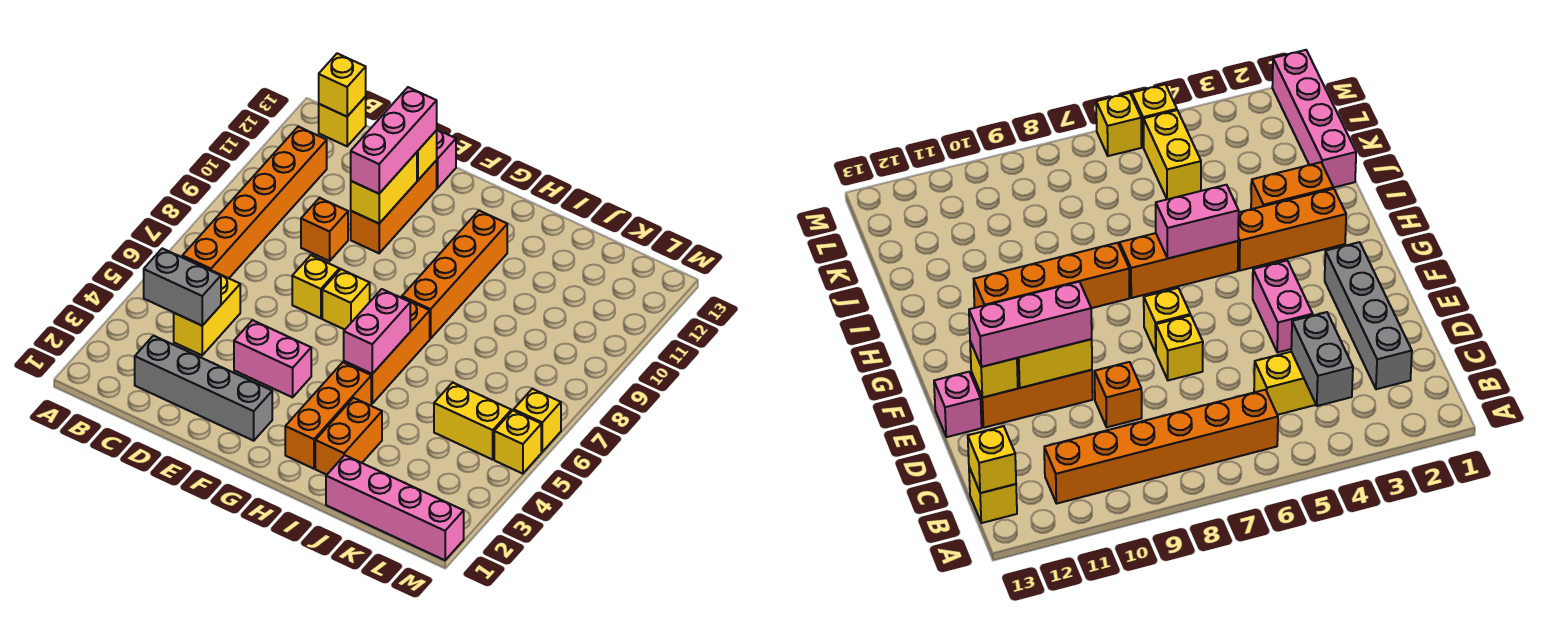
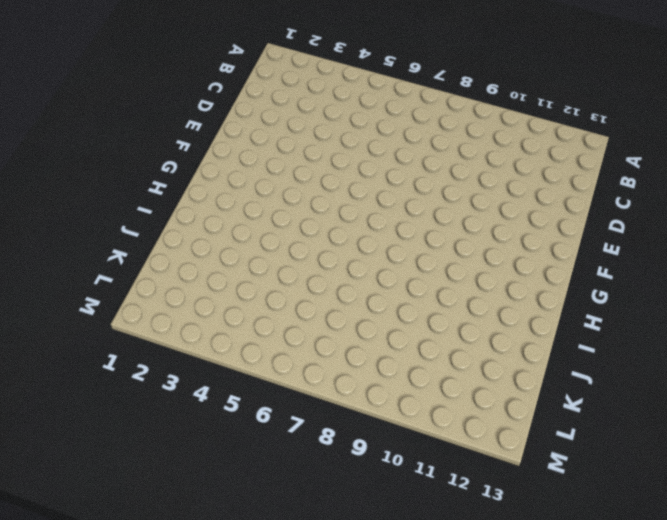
none -> orange 1x6 brick [182,127,327,278]
none -> yellow 1x1 brick [319,97,366,146]
none -> grey 1x4 brick [135,336,272,441]

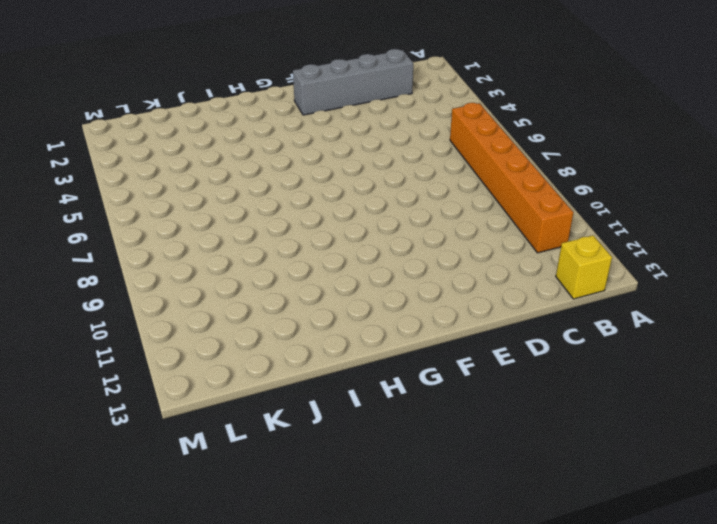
none -> yellow 1x2 brick [174,271,240,355]
none -> orange 1x1 brick [301,198,348,261]
none -> pink 1x2 brick [234,320,311,397]

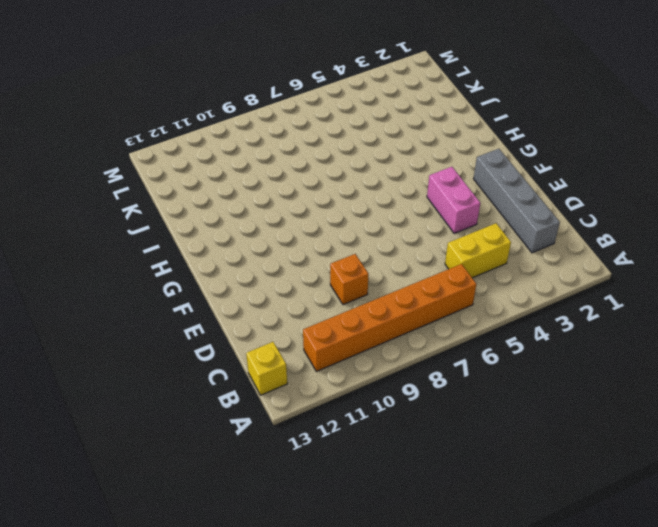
none -> yellow 1x1 brick [292,255,339,318]
none -> orange 1x3 brick [351,160,437,253]
none -> pink 1x1 brick [437,130,456,188]

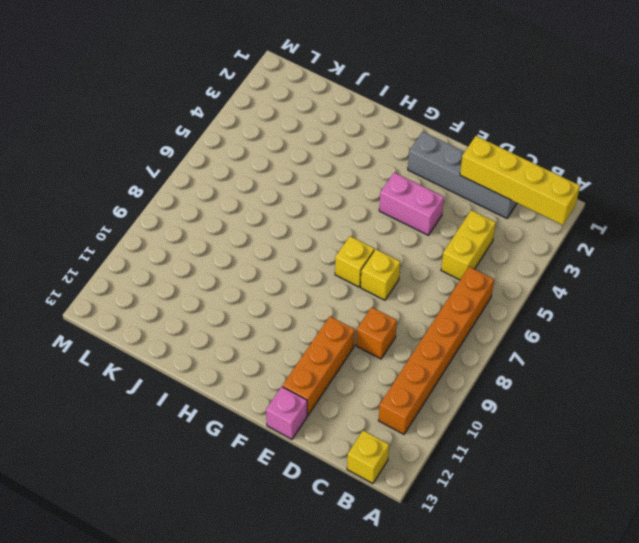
yellow 1x4 brick [460,136,580,225] -> none
none -> orange 1x3 brick [285,362,371,469]
none -> orange 1x3 brick [344,297,430,403]
none -> orange 1x4 brick [402,211,507,339]

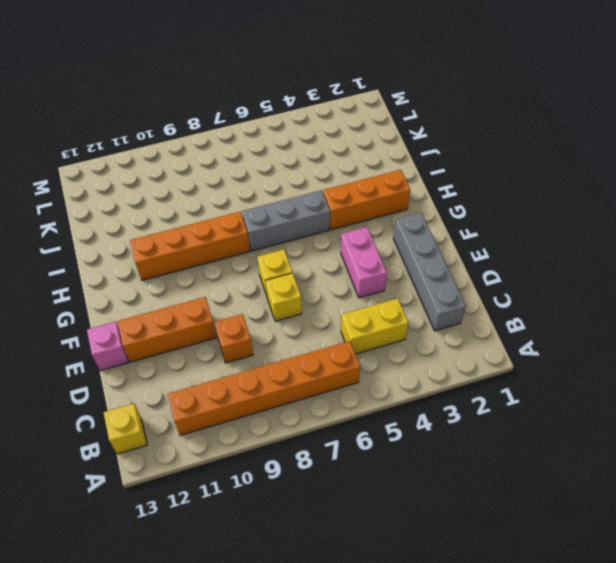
grey 1x3 brick [242,190,330,251] -> orange 1x3 brick [344,297,430,403]
none -> orange 1x2 brick [315,398,382,475]
none -> pink 1x4 brick [326,455,464,560]
none -> yellow 1x2 brick [434,382,511,460]

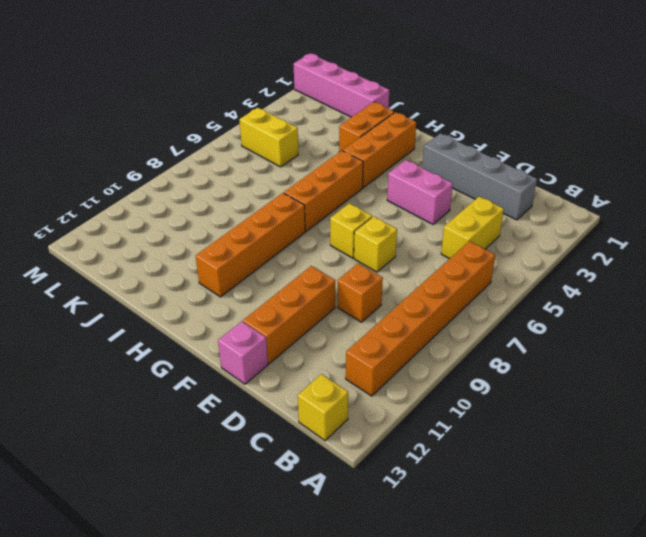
none -> yellow 1x1 brick [494,411,541,474]
none -> yellow 1x1 brick [514,389,561,452]
none -> grey 1x2 brick [144,248,221,326]

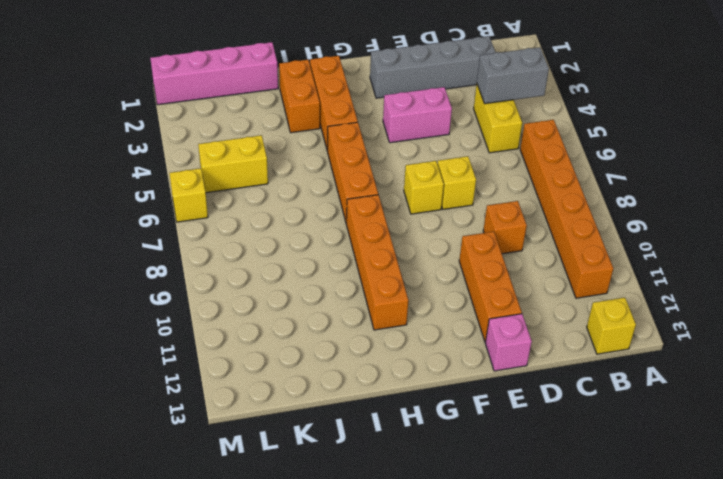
none -> yellow 1x1 brick [494,411,541,474]
none -> yellow 1x1 brick [319,53,366,117]
none -> yellow 1x2 brick [351,152,417,224]

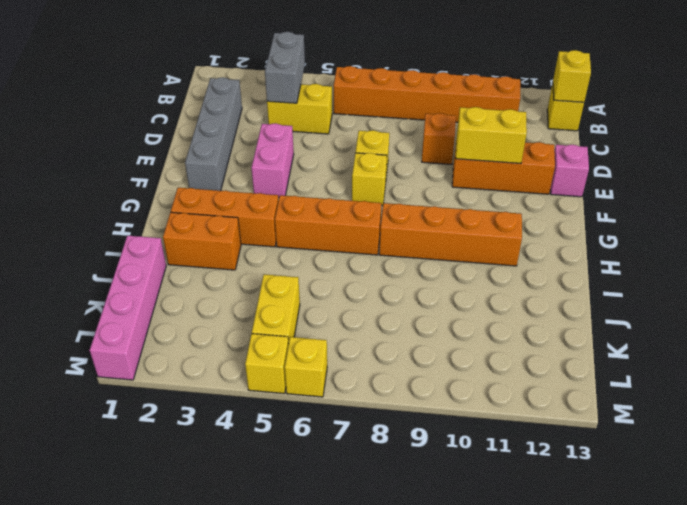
none -> yellow 1x1 brick [417,130,437,180]
none -> pink 1x2 brick [344,289,410,374]
none -> pink 1x3 brick [351,87,437,194]

